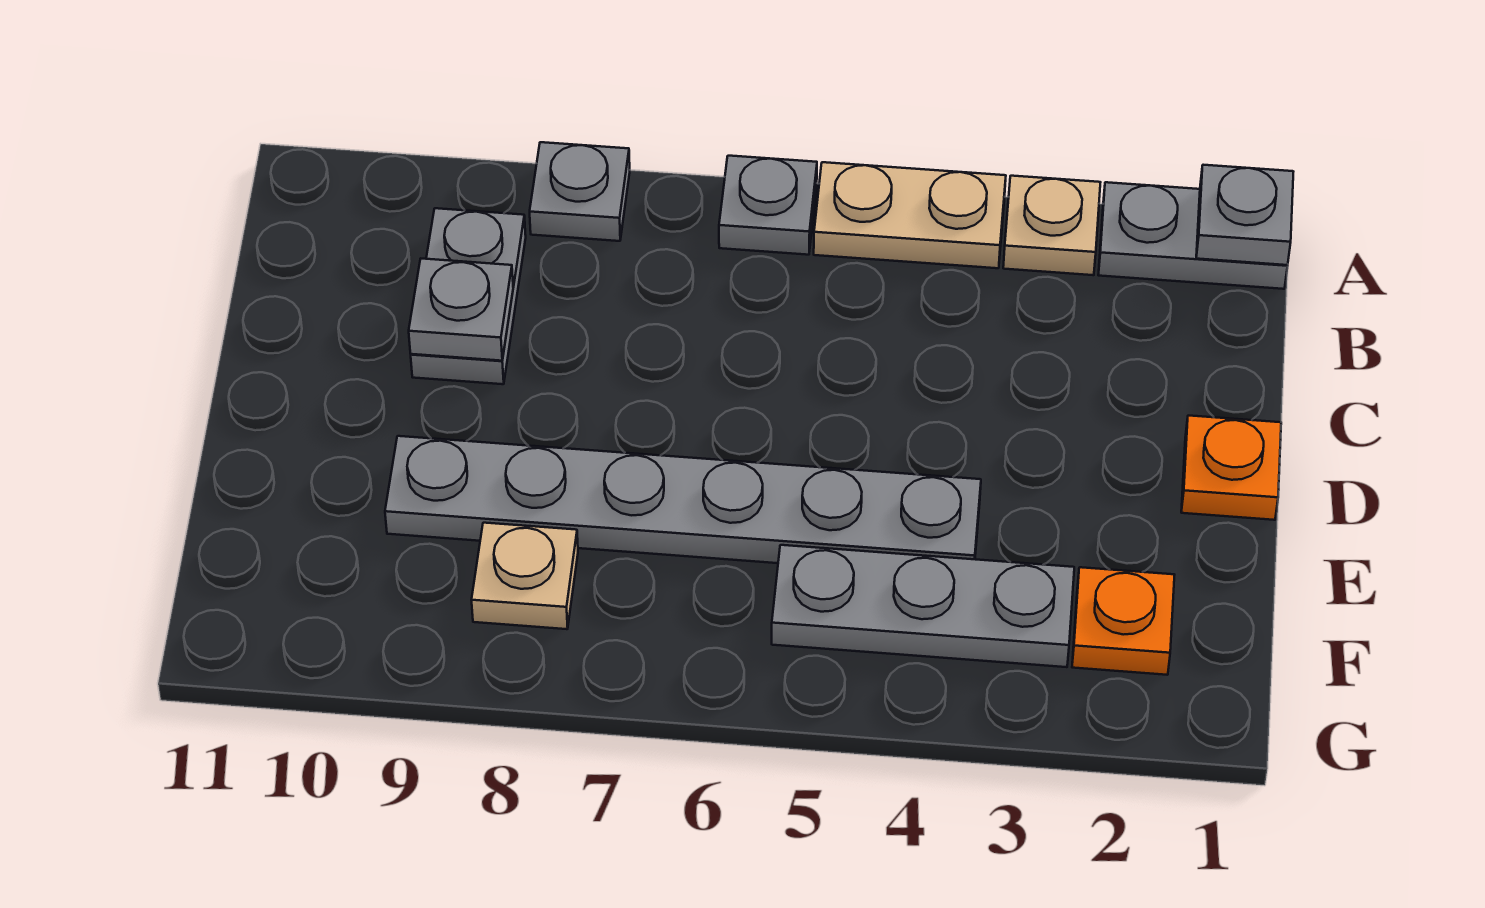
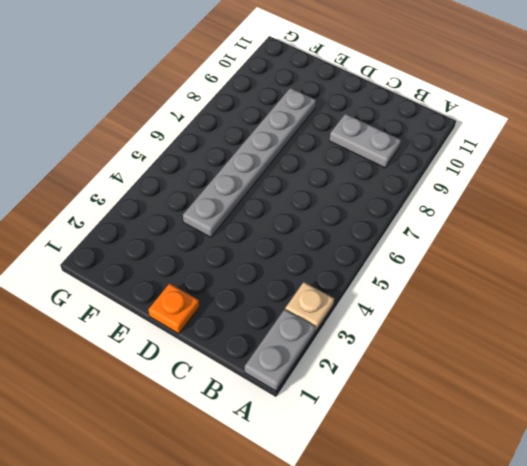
none -> tan 1x2 plate [814,162,1006,268]
none -> grey 1x1 plate [719,156,817,255]
none -> grey 1x1 plate [530,142,630,241]

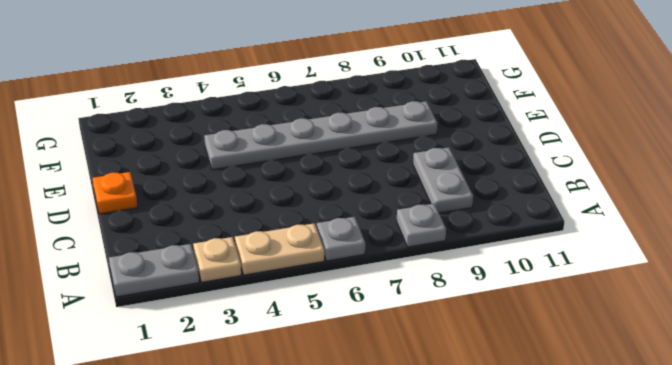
none -> orange 1x1 plate [1072,567,1174,675]
none -> grey 1x3 plate [772,545,1074,667]
none -> tan 1x1 plate [472,523,578,629]

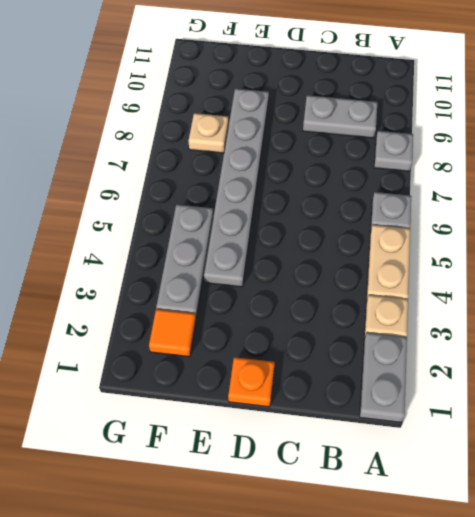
orange 1x1 tile [149,309,196,357] -> orange 1x1 plate [1072,567,1174,675]
none -> grey 1x1 plate [1196,165,1293,265]
none -> grey 1x1 plate [409,259,513,361]

